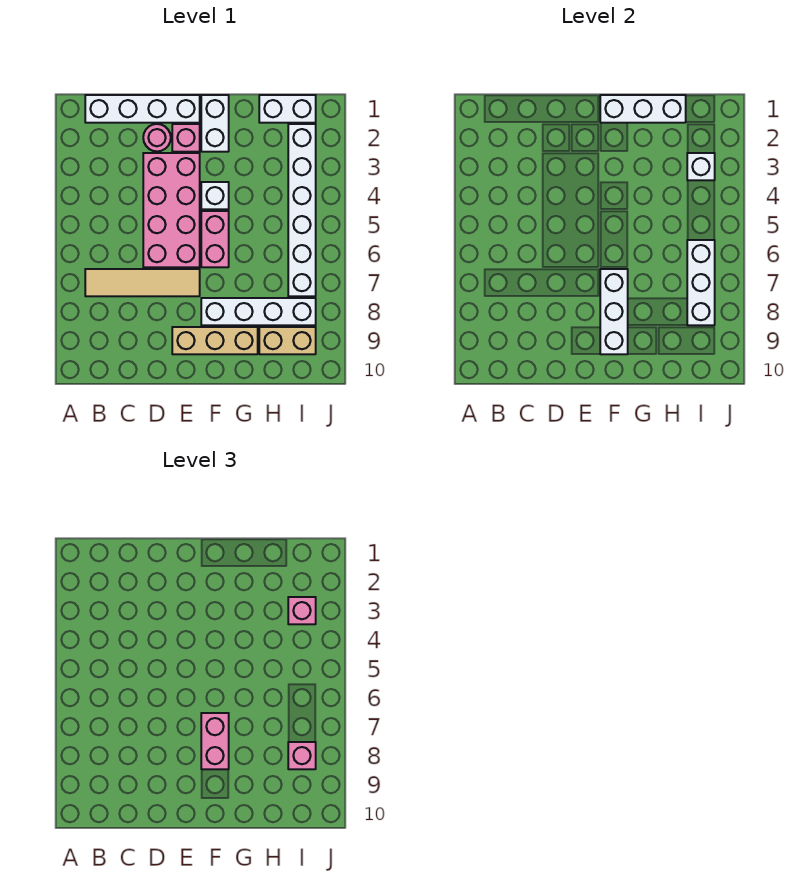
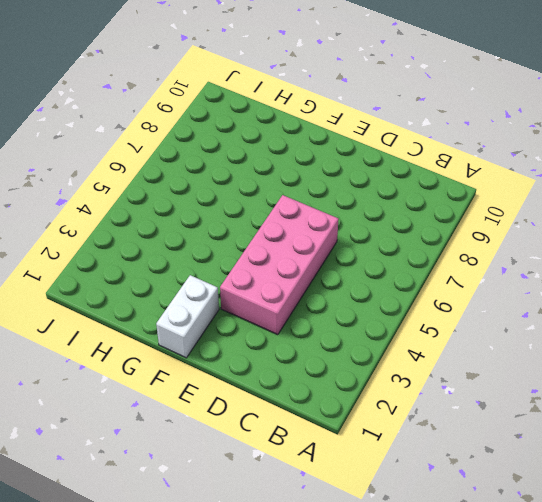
none -> white 1x4 brick [85,95,200,123]
none -> tan 1x4 tile [85,269,200,296]
none -> pink 1x1 round brick [143,124,171,151]

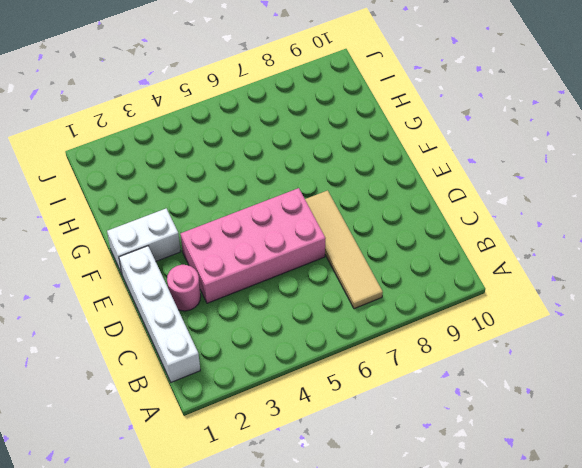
none -> pink 1x1 brick [172,124,200,152]
none -> tan 1x3 brick [172,327,258,354]
none -> white 1x1 brick [201,182,229,209]

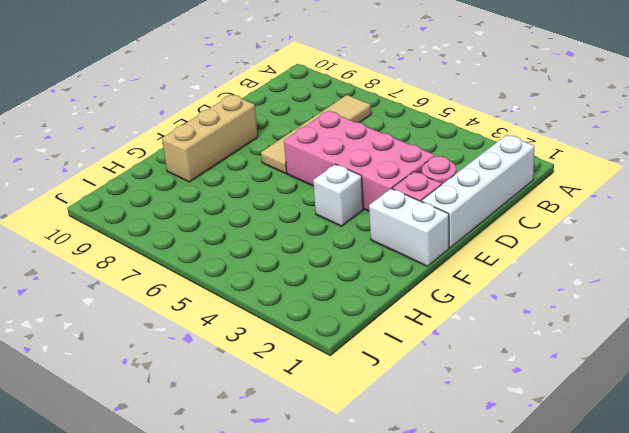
none -> pink 1x2 brick [201,211,229,267]
none -> white 1x4 brick [201,298,316,325]
none -> white 1x2 brick [259,95,316,123]

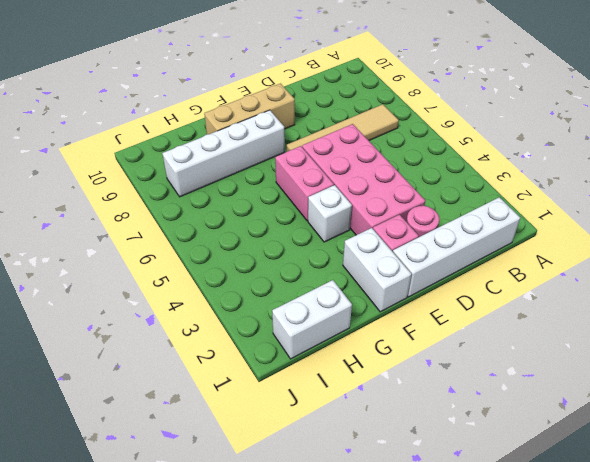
none -> tan 1x2 brick [259,327,316,354]
none -> white 1x6 brick [288,124,316,296]
none -> white 1x3 brick [600,95,686,123]

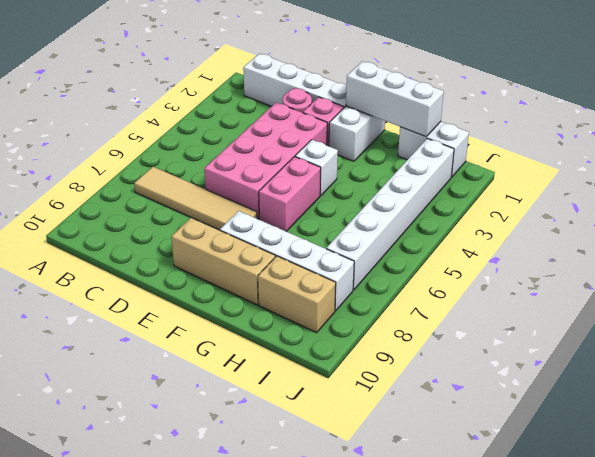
none -> white 1x3 brick [600,269,628,354]
none -> white 1x1 brick [687,153,715,180]
none -> white 1x3 brick [687,240,715,325]

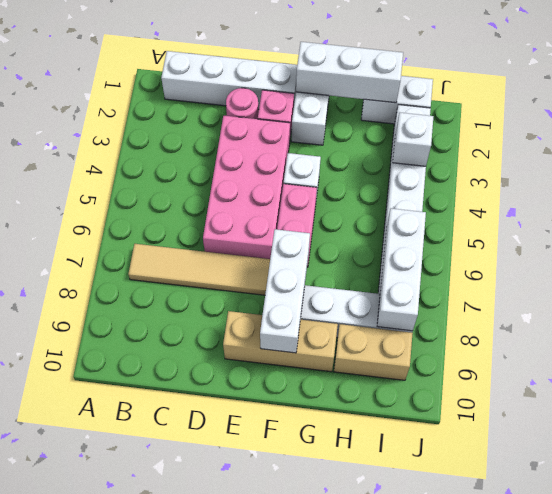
none -> pink 1x2 brick [201,713,229,769]
none -> pink 1x1 brick [288,597,316,624]
none -> pink 1x1 brick [288,742,316,769]

